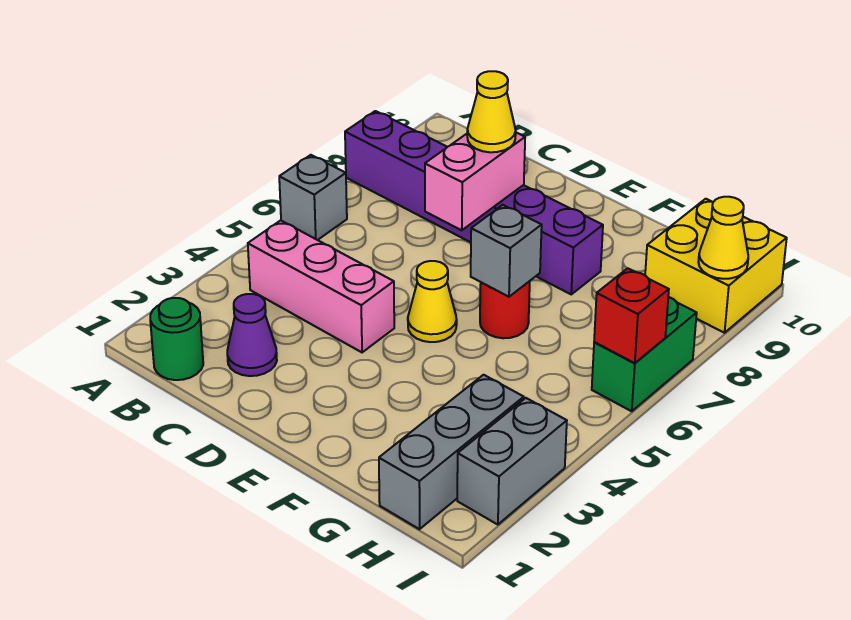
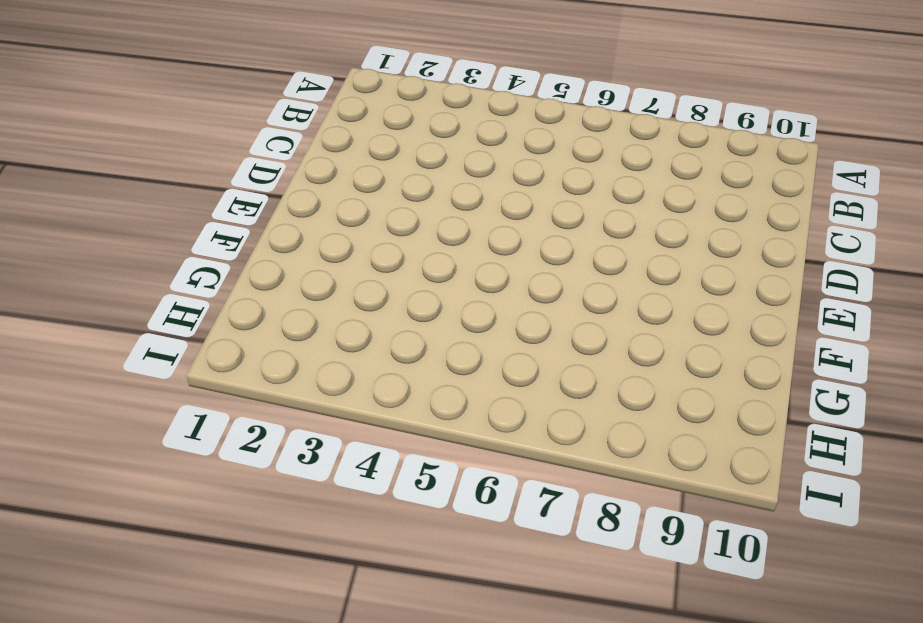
none -> grey 1x1 brick [279,155,347,240]
none -> purple 1x6 brick [345,111,603,294]
none -> green 1x1 round brick [150,298,203,380]

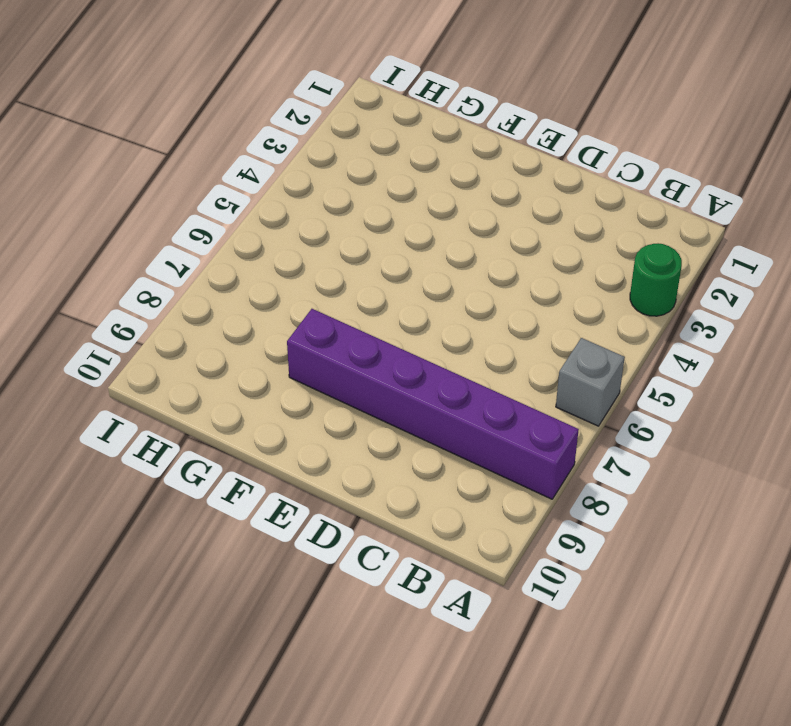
green 1x1 round brick [630,243,682,316] -> green 1x1 round brick moved to [150,298,203,380]
none -> pink 1x3 brick [248,220,394,352]
none -> purple 1x1 cone [227,294,277,376]
none -> yellow 1x1 cone [408,261,457,342]

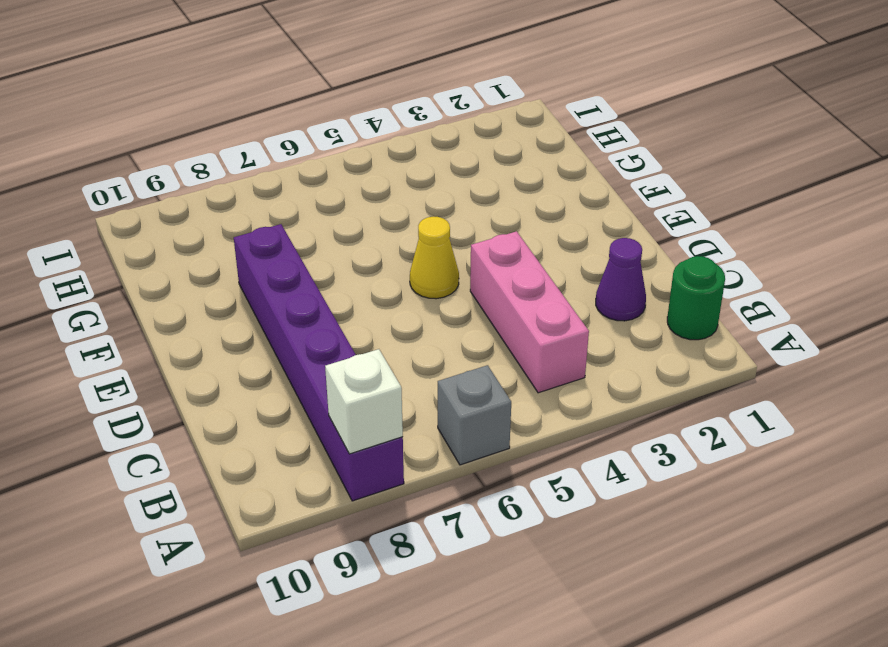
white 1x1 brick [325,349,403,454] -> none
none -> red 1x1 round brick [480,281,530,338]
none -> grey 1x3 brick [379,375,524,529]
none -> yellow 2x2 brick [645,199,787,333]

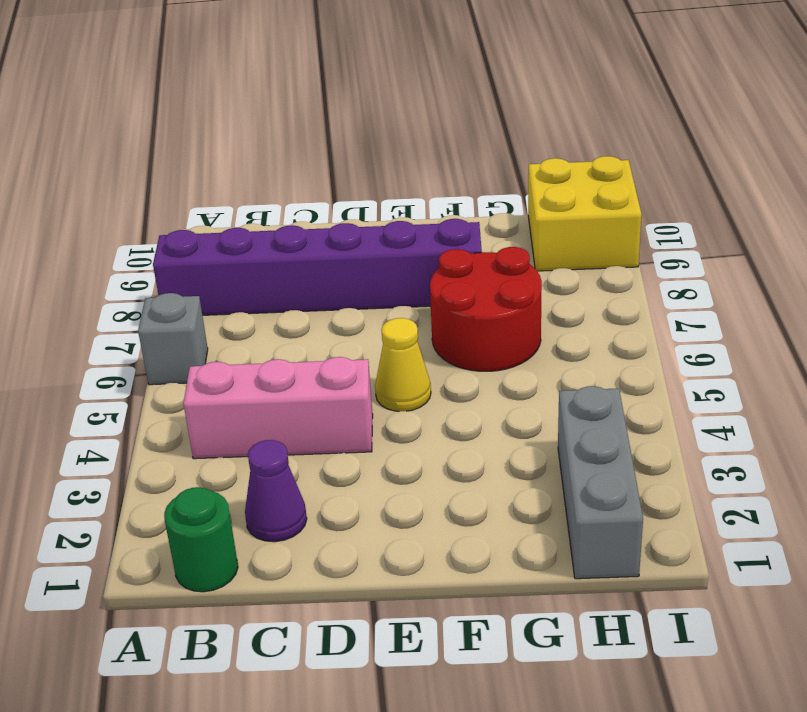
red 2x2 round brick [430,247,542,371] -> red 1x1 round brick [480,281,530,338]
none -> grey 1x2 brick [457,398,567,525]
none -> green 1x2 brick [592,297,697,411]
none -> pink 1x2 brick [425,133,525,230]

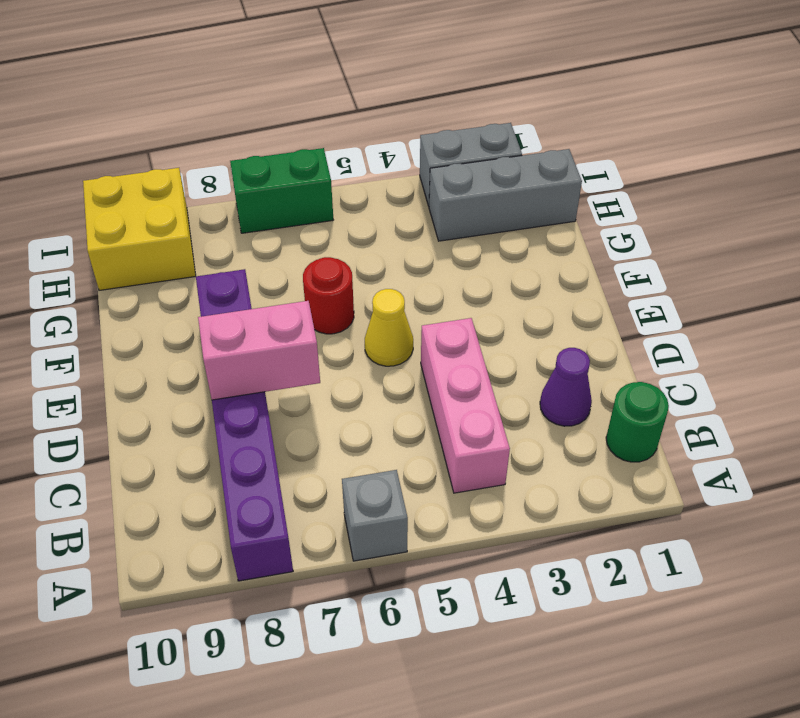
none -> grey 1x1 brick [471,205,542,297]
none -> red 1x1 brick [594,268,669,363]
none -> yellow 1x1 cone [698,197,748,279]

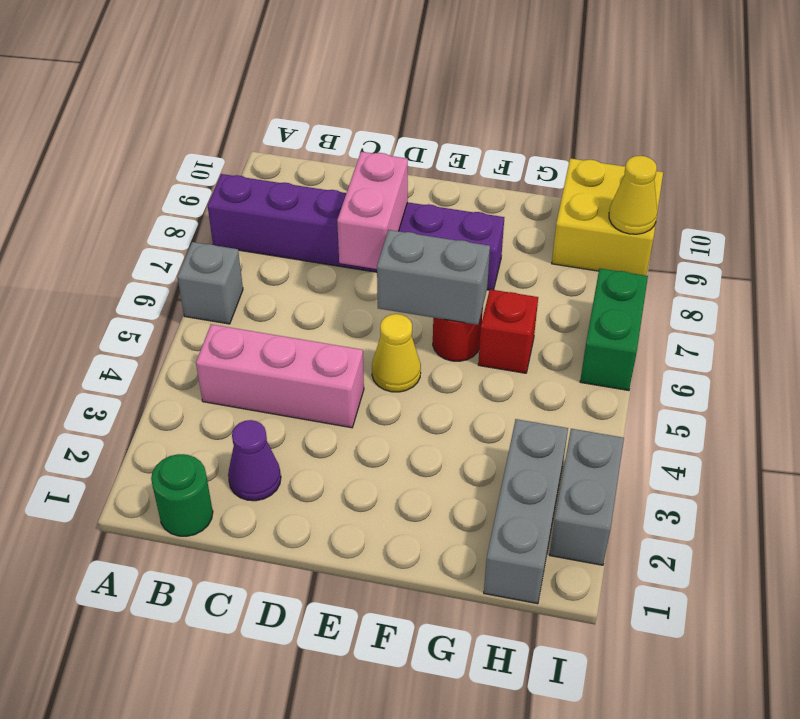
grey 1x2 brick [377,230,490,325] -> grey 1x1 brick [471,205,542,297]
red 1x1 brick [478,289,538,373] -> red 1x1 brick moved to [594,268,669,363]
none -> yellow 1x1 cone [467,71,516,152]

